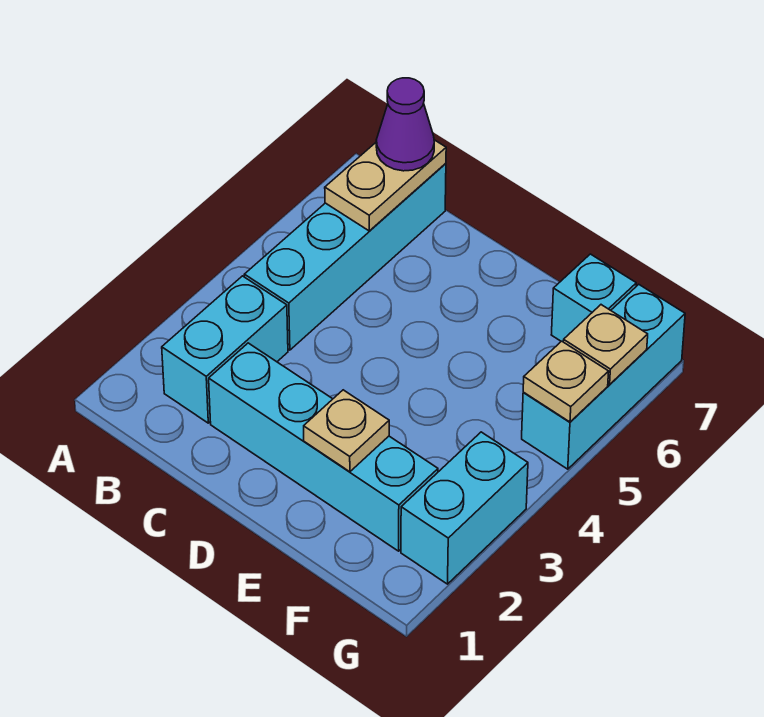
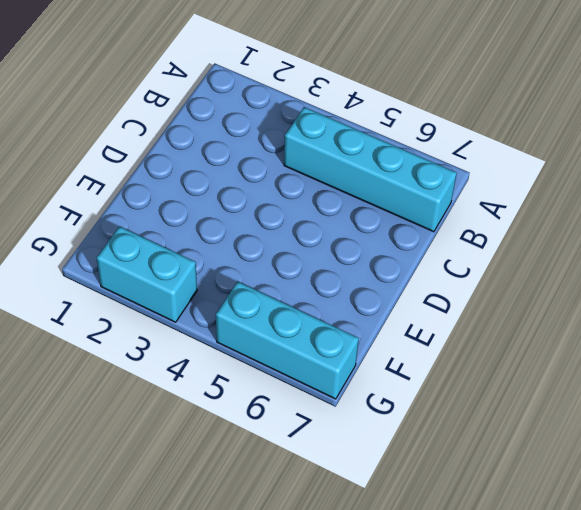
none -> cyan 1x2 brick [162,276,288,423]
none -> cyan 1x4 brick [209,343,438,551]

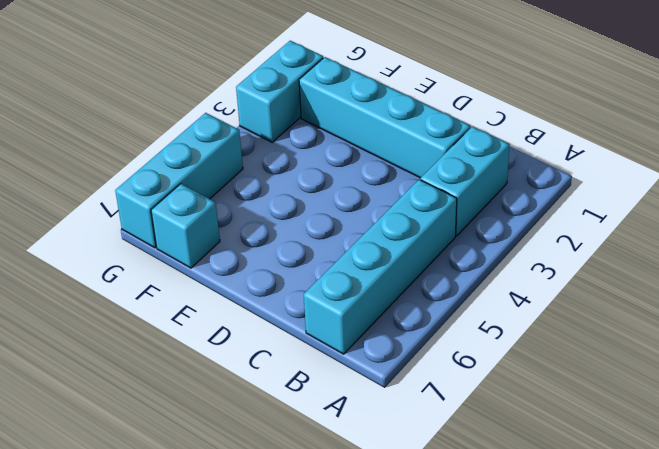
none -> tan 1x2 plate [325,140,446,231]
none -> tan 1x1 plate [304,390,389,472]

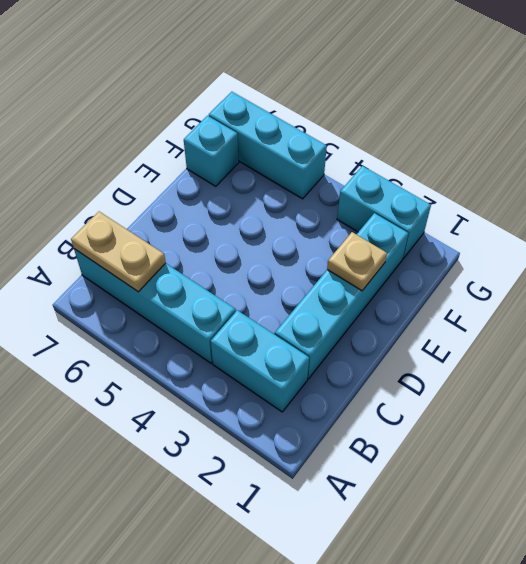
none -> tan 1x1 plate [523,341,609,422]
none -> tan 1x1 plate [563,305,648,384]

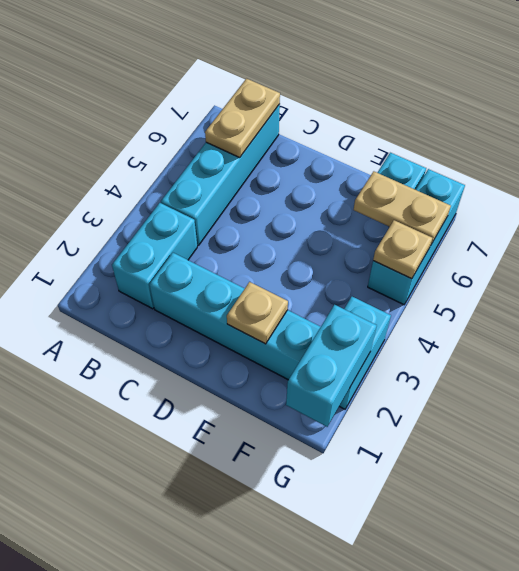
tan 1x2 plate [354,171,451,246] -> tan 1x1 plate [563,305,648,384]
cyan 1x2 brick [286,305,377,427] -> none
none -> purple 1x1 cone [376,78,434,171]

